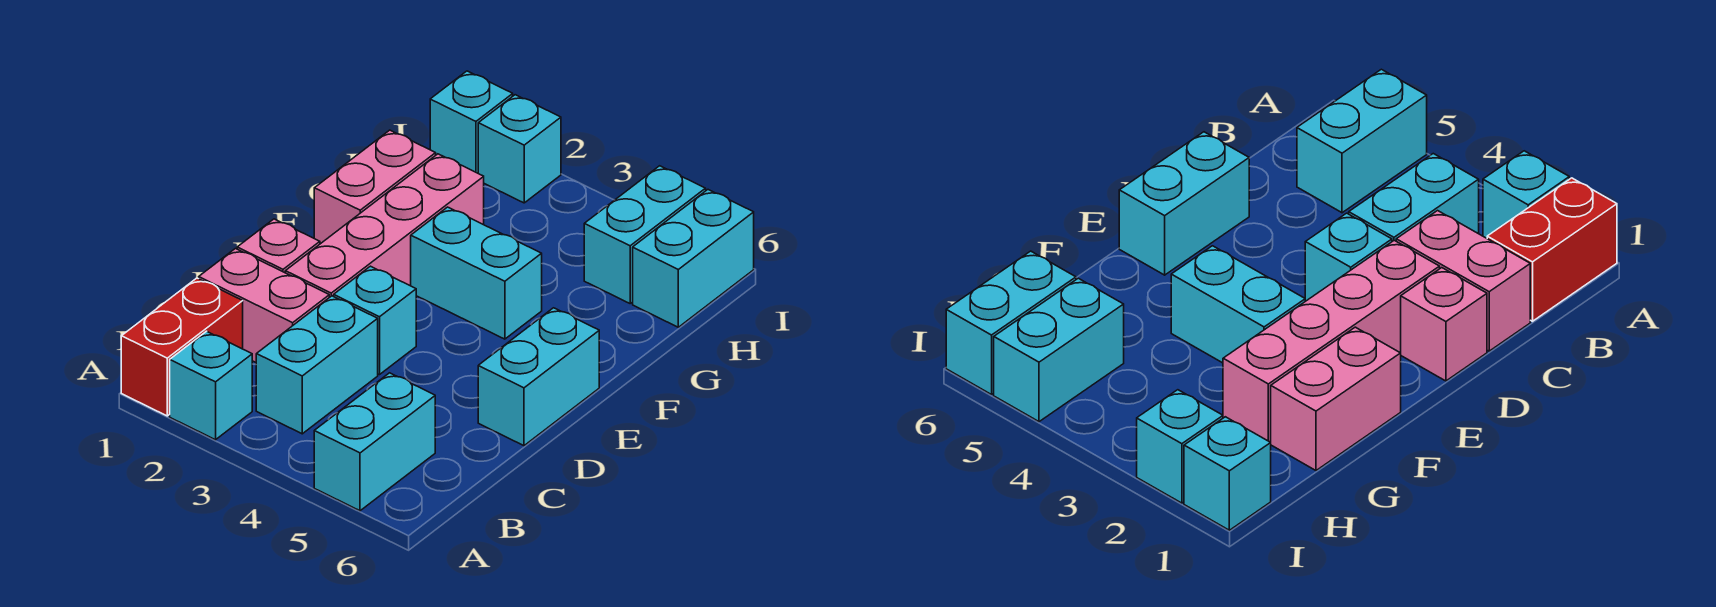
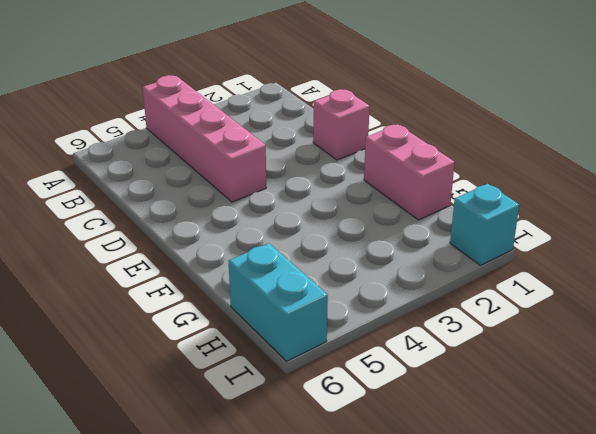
pink 1x4 brick [143,75,266,202] -> pink 1x4 brick moved to [285,154,484,297]
none -> red 1x2 brick [121,278,243,416]
none -> cyan 1x1 brick [170,331,252,440]
none -> cyan 1x2 brick [314,373,435,511]

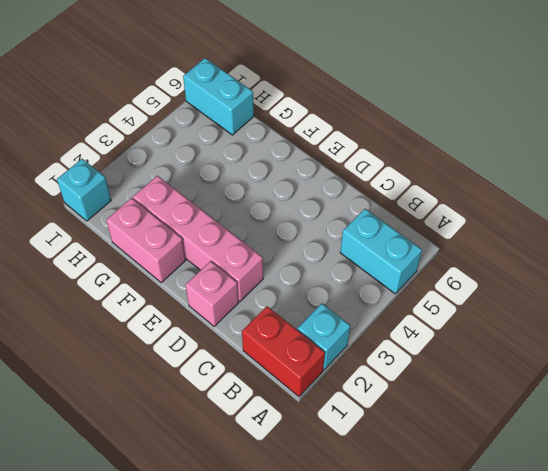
none -> cyan 1x2 brick [256,296,378,434]
none -> pink 1x2 brick [199,249,329,362]
none -> cyan 1x1 brick [334,266,416,375]

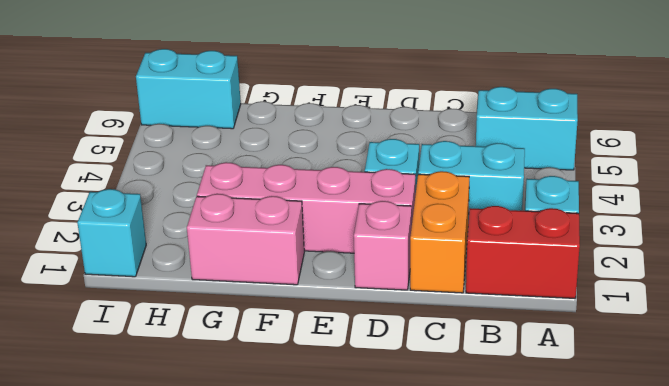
orange 1x2 brick [410,171,469,293] -> pink 1x2 brick [199,249,329,362]
none -> cyan 1x2 brick [478,308,599,446]
none -> cyan 1x2 brick [411,207,542,339]
none -> cyan 1x2 brick [584,166,706,303]

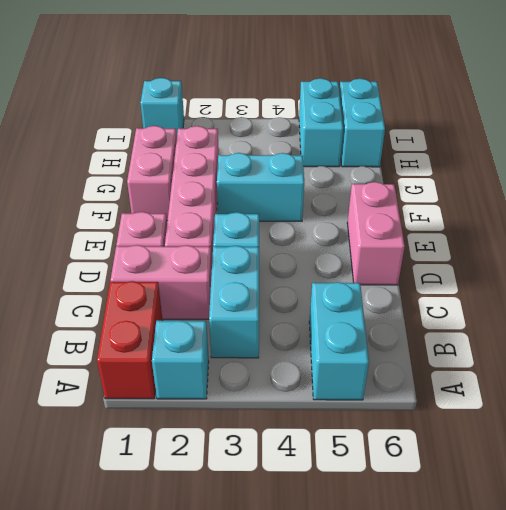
pink 1x2 brick [347,182,405,285] -> cyan 1x2 brick [478,308,599,446]
none -> cyan 1x1 brick [478,95,561,203]

